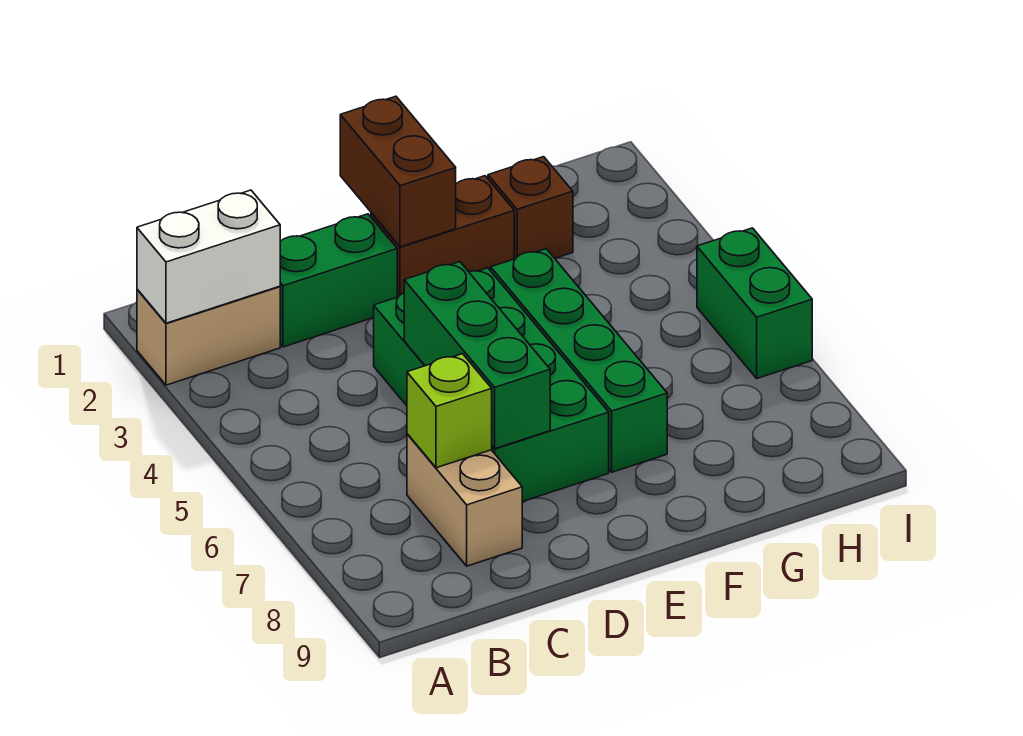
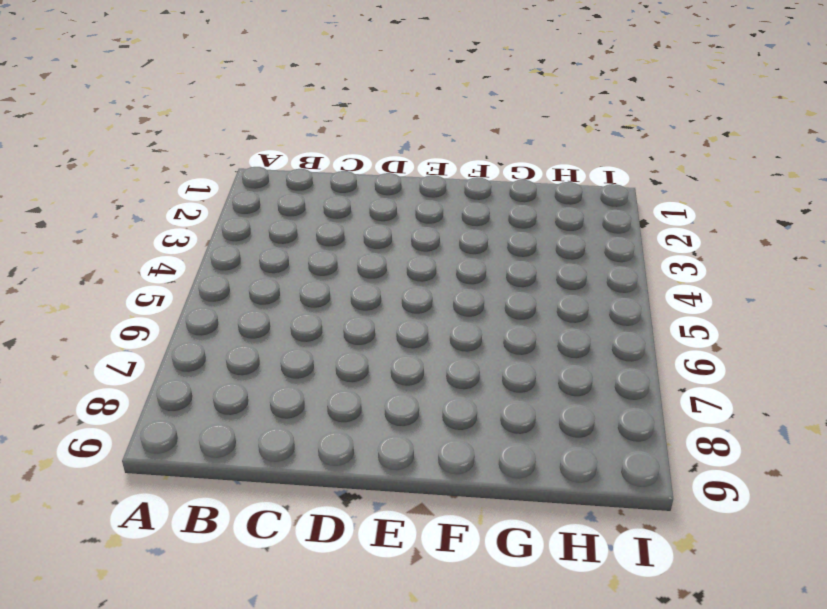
none -> tan 1x2 brick [137,286,280,385]
none -> green 1x2 brick [280,214,397,347]
none -> tan 1x2 brick [407,434,522,566]

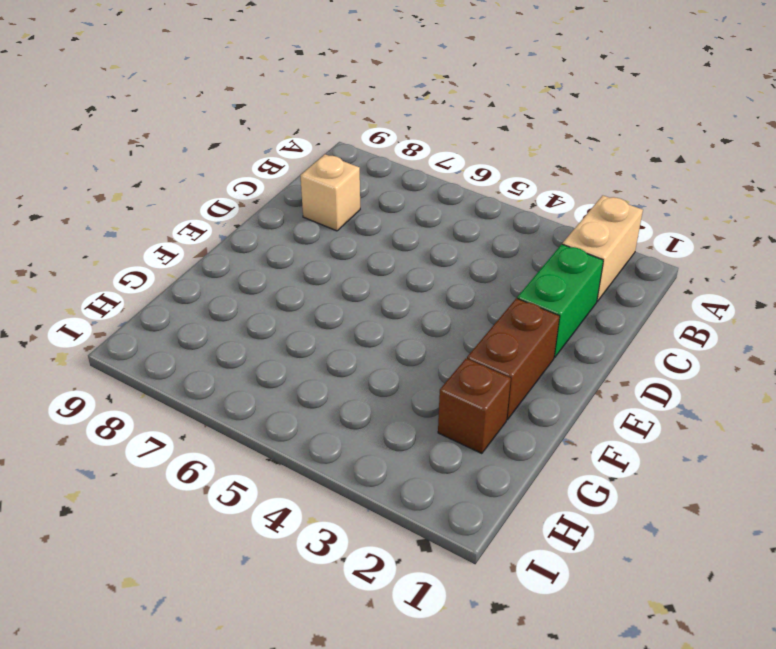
tan 1x1 brick [300,154,360,231] -> tan 1x2 brick [407,434,522,566]
none -> green 2x4 brick [374,268,609,502]
none -> green 1x4 brick [491,249,667,472]
none -> green 1x2 brick [697,228,812,378]

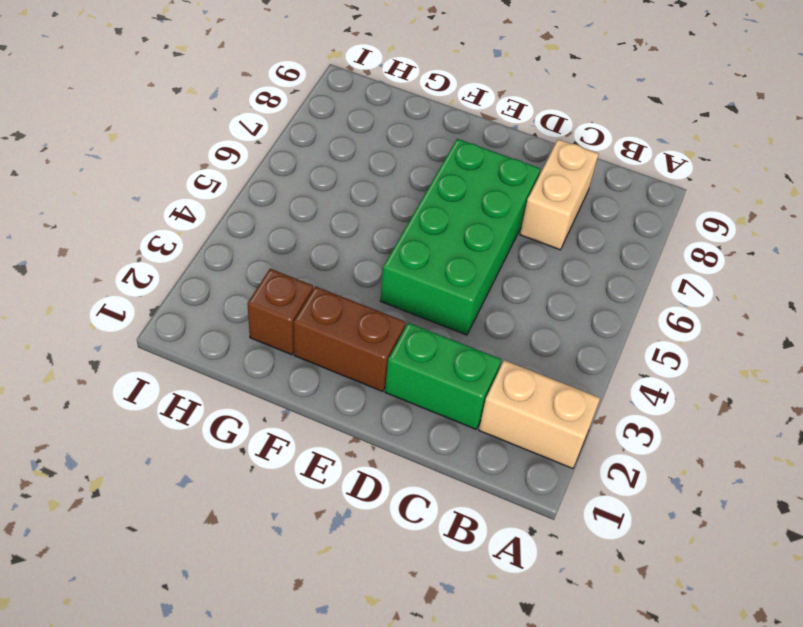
none -> green 1x4 brick [491,249,667,472]
none -> green 1x2 brick [697,228,812,378]
none -> white 1x2 brick [137,190,280,323]

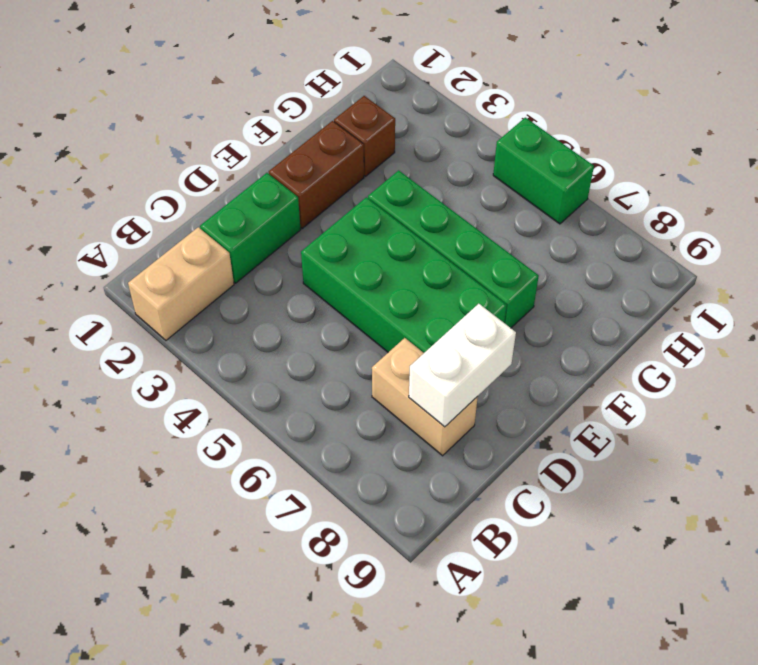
white 1x2 brick [409,304,516,427] -> white 1x2 brick moved to [137,190,280,323]
none -> lime 1x1 brick [407,354,492,468]
none -> green 1x3 brick [404,262,550,448]
none -> brown 1x2 brick [340,96,456,247]

